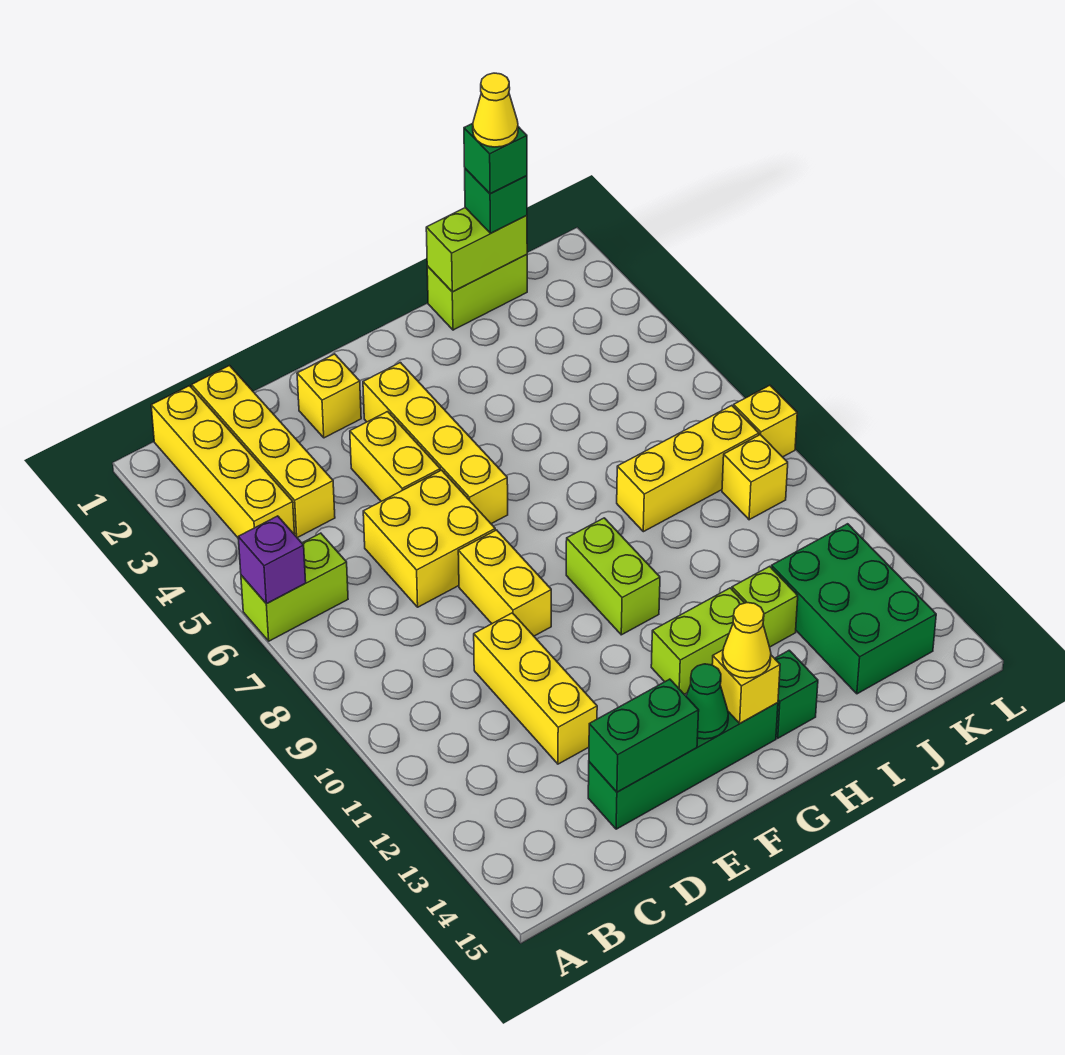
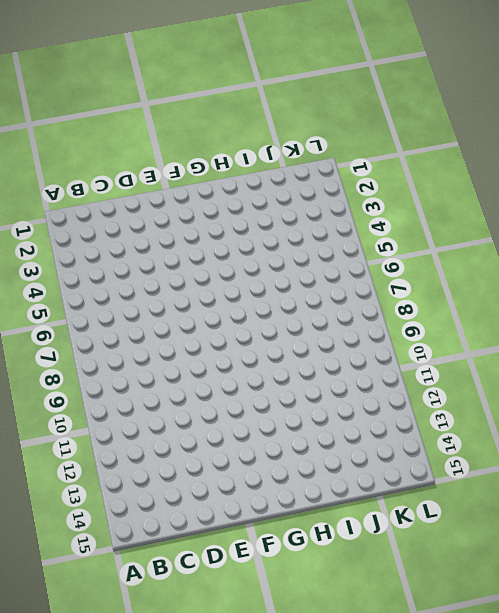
none -> lime 1x2 brick [241,533,348,641]
none -> yellow 1x4 brick [151,386,295,537]
none -> yellow 1x4 brick [192,366,335,538]

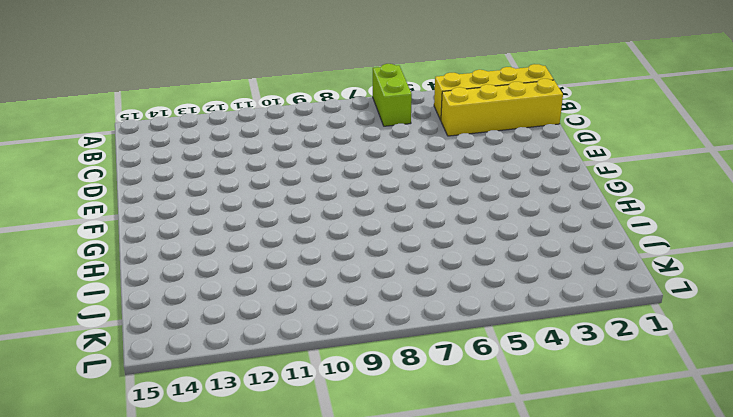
none -> yellow 2x2 brick [363,470,495,607]
none -> yellow 1x3 brick [474,613,597,764]
none -> green 1x4 brick [588,703,778,829]

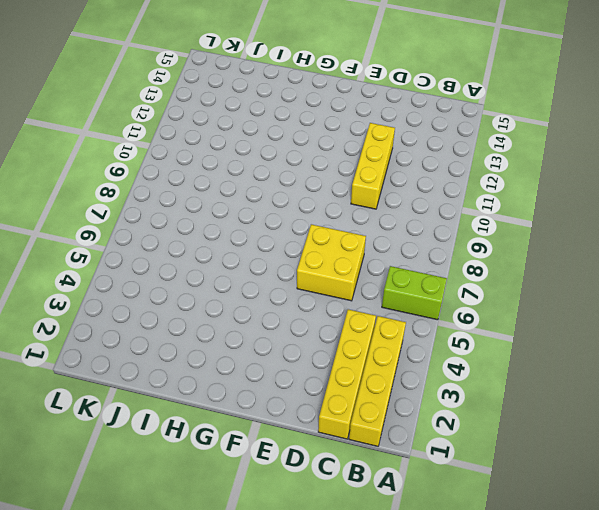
none -> green 1x4 brick [588,703,778,829]
none -> yellow 1x1 brick [297,354,361,438]
none -> yellow 1x2 brick [350,412,440,501]

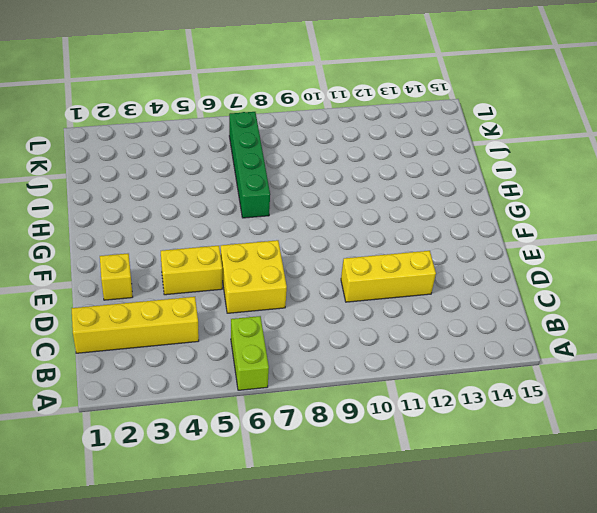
green 1x4 brick [229,112,270,218] -> green 1x4 brick moved to [588,703,778,829]
none -> yellow 1x4 brick [151,386,295,537]
none -> yellow 1x2 brick [458,530,551,636]
none -> yellow 1x4 brick [363,363,508,524]

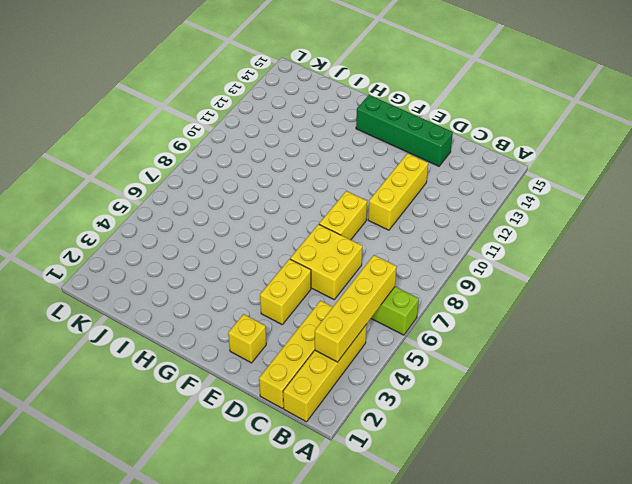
yellow 1x4 brick [315,255,397,362] -> yellow 1x4 brick moved to [363,363,508,524]
none -> lime 1x2 brick [566,518,660,635]
none -> lime 1x2 brick [651,588,744,694]
none -> green 1x1 brick [775,650,818,738]

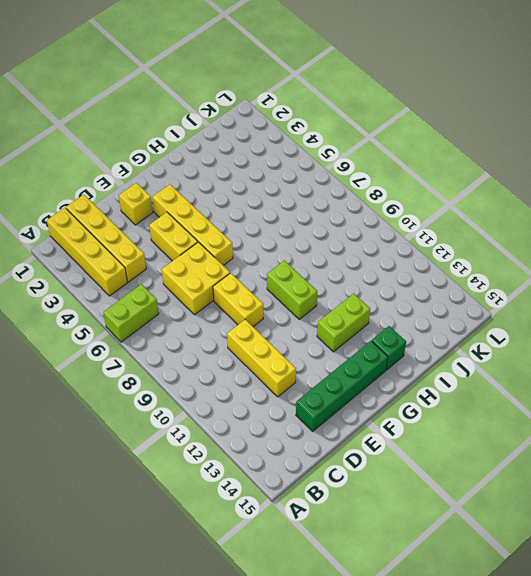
none -> lime 1x2 brick [427,255,527,330]
none -> yellow 1x3 brick [617,406,759,532]
none -> lime 1x1 brick [732,566,798,647]

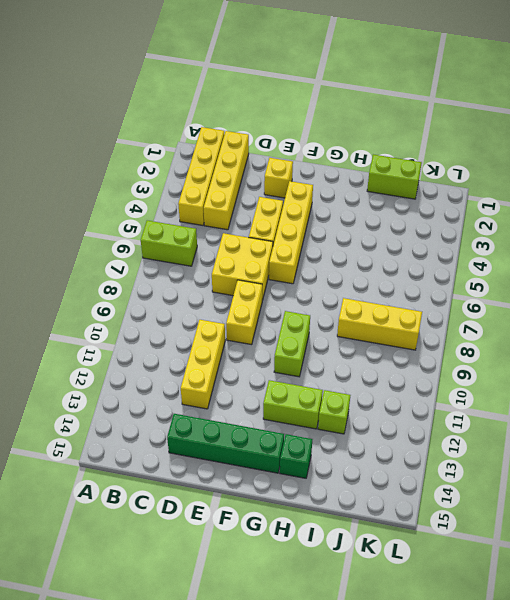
none -> green 2x3 brick [771,524,936,694]
none -> yellow 1x1 brick [722,435,788,520]
none -> yellow 1x1 brick [734,385,797,457]

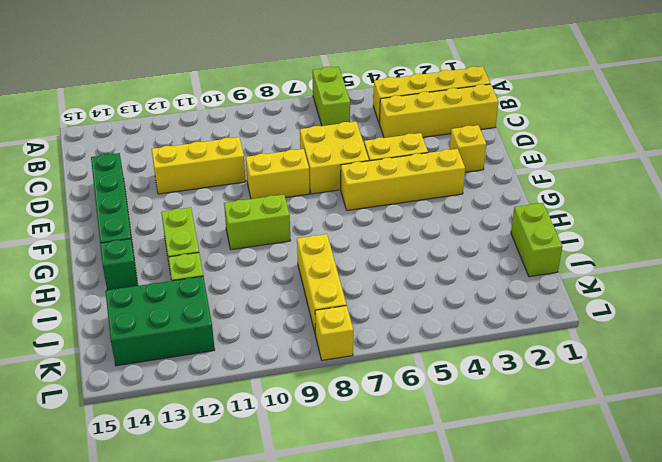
none -> yellow 1x1 brick [722,435,788,520]
none -> purple 1x1 brick [238,516,306,604]
none -> green 1x2 brick [589,679,699,792]

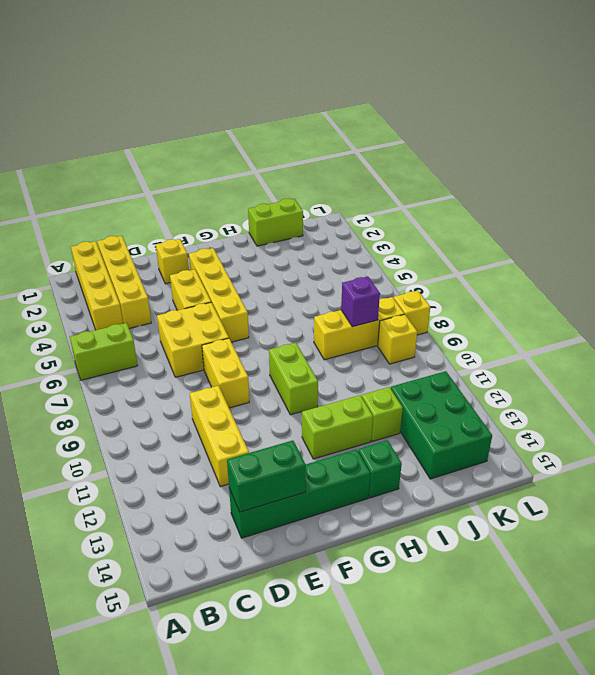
purple 1x1 brick [341,276,380,327] -> purple 1x1 brick moved to [238,516,306,604]
none -> green 1x1 cone [686,664,728,739]
none -> yellow 1x1 brick [712,650,780,723]
none -> lime 1x2 brick [426,208,527,292]

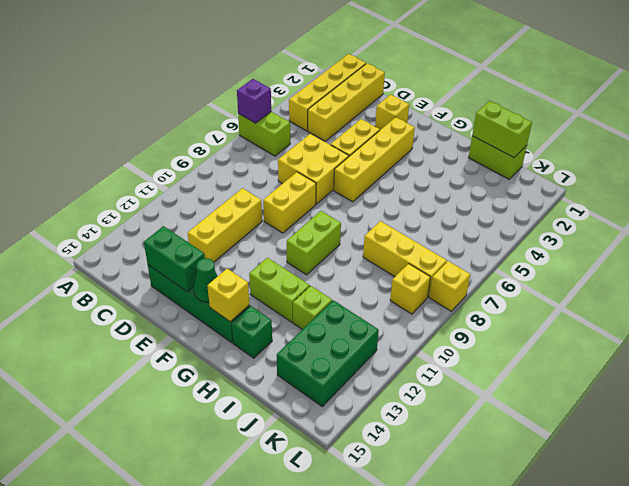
none -> yellow 1x1 cone [722,603,771,678]
none -> green 1x1 brick [465,169,527,233]
none -> green 1x1 brick [464,123,527,194]

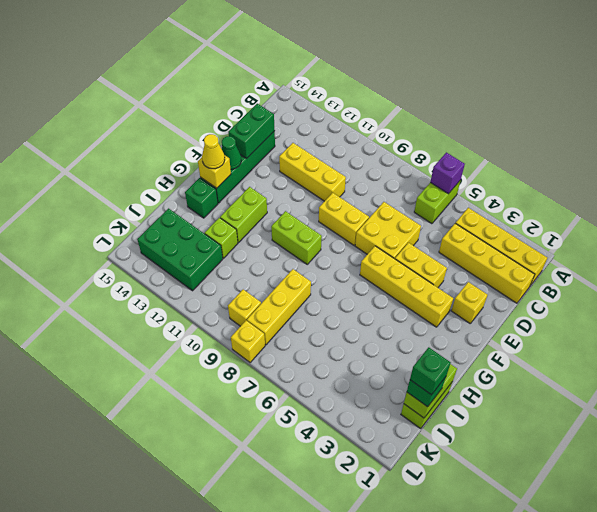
none -> yellow 1x1 cone [473,73,518,147]

